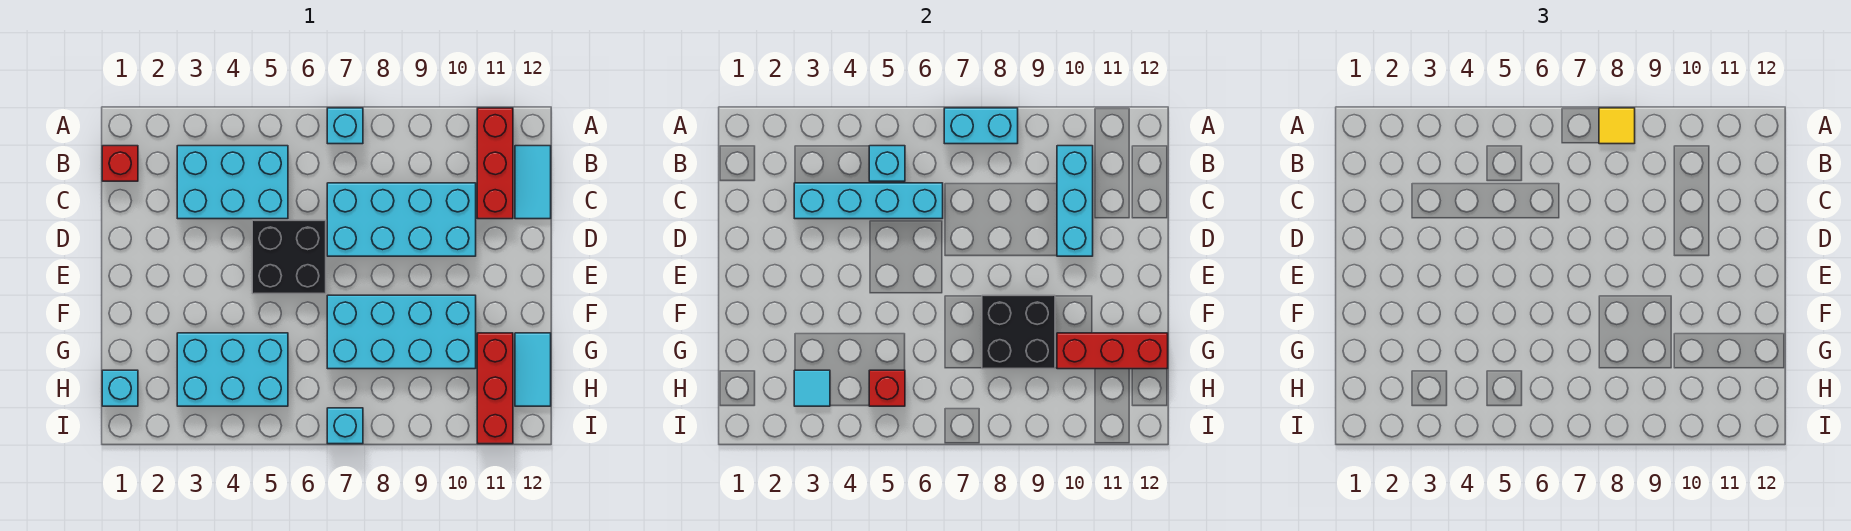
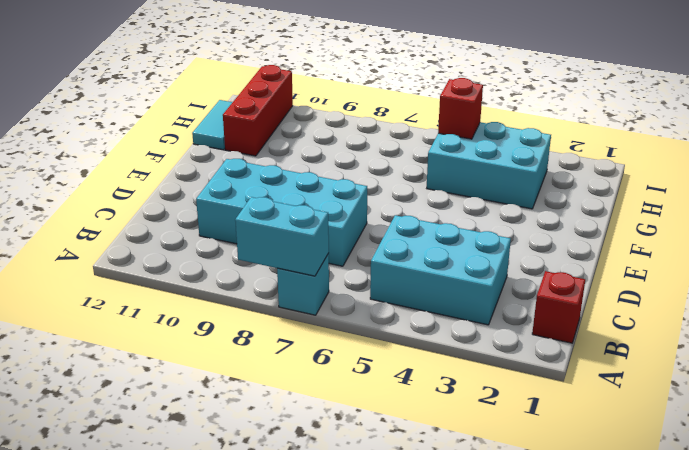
none -> red 1x3 brick [477,108,513,219]
none -> cyan 1x2 tile [515,146,551,219]
none -> black 2x2 brick [252,220,326,294]

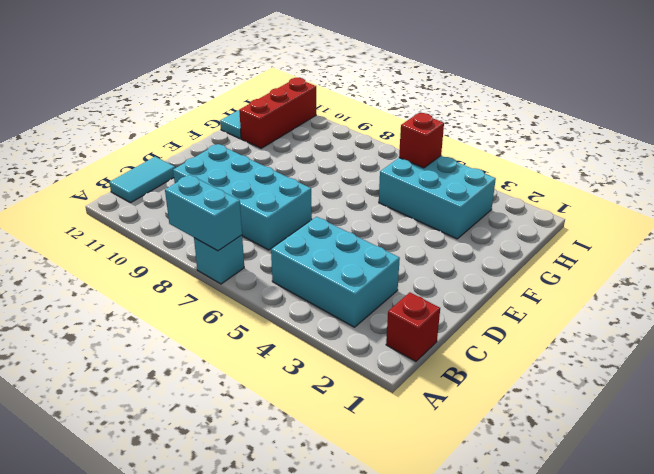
none -> red 1x3 brick [477,108,513,219]
none -> black 2x2 brick [252,220,326,294]
none -> cyan 2x4 brick [327,295,476,369]

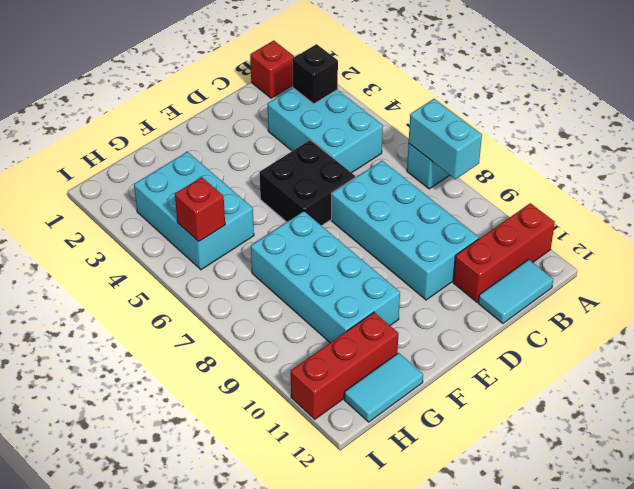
black 1x1 brick [292,44,338,104] -> none
none -> cyan 1x1 brick [102,370,138,406]
none -> cyan 1x1 brick [327,408,363,444]
none -> cyan 1x1 brick [869,146,905,181]

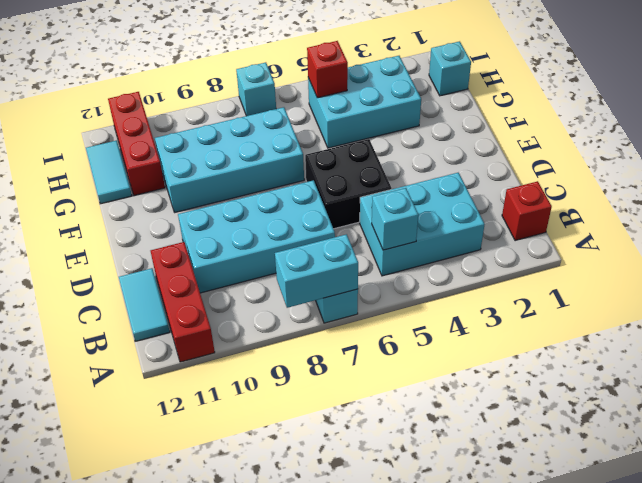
none -> cyan 1x3 brick [1057,146,1093,256]
none -> cyan 1x4 brick [794,183,943,219]
none -> black 2x2 brick [982,295,1055,369]

